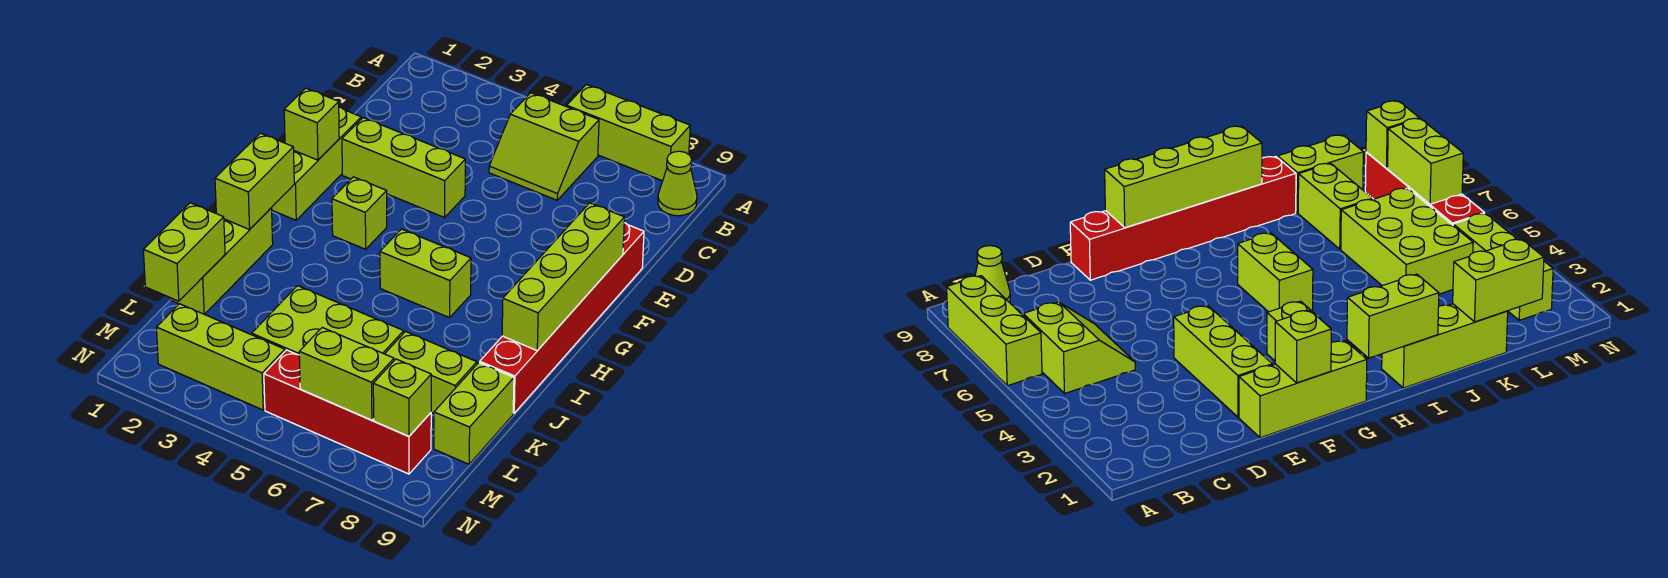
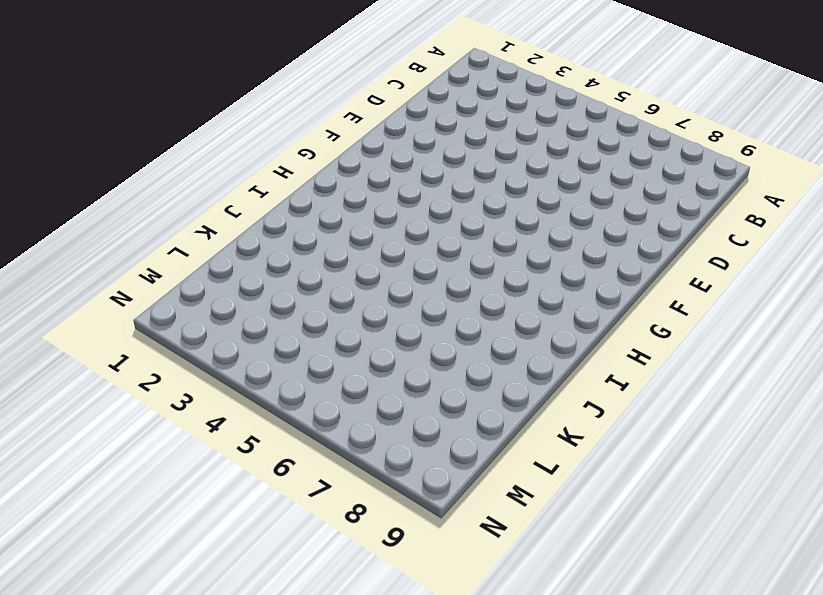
none -> lime 1x3 brick [567,85,690,181]
none -> lime 2x2 slope [489,93,599,200]
none -> lime 1x1 cone [658,151,697,216]

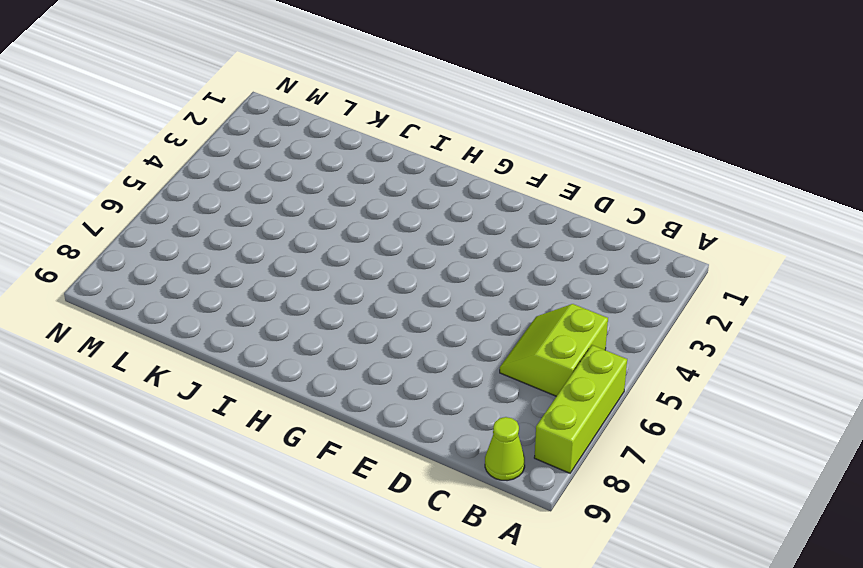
none -> lime 1x3 brick [271,107,361,220]
none -> lime 1x3 brick [342,118,465,218]
none -> red 1x6 brick [480,223,644,413]

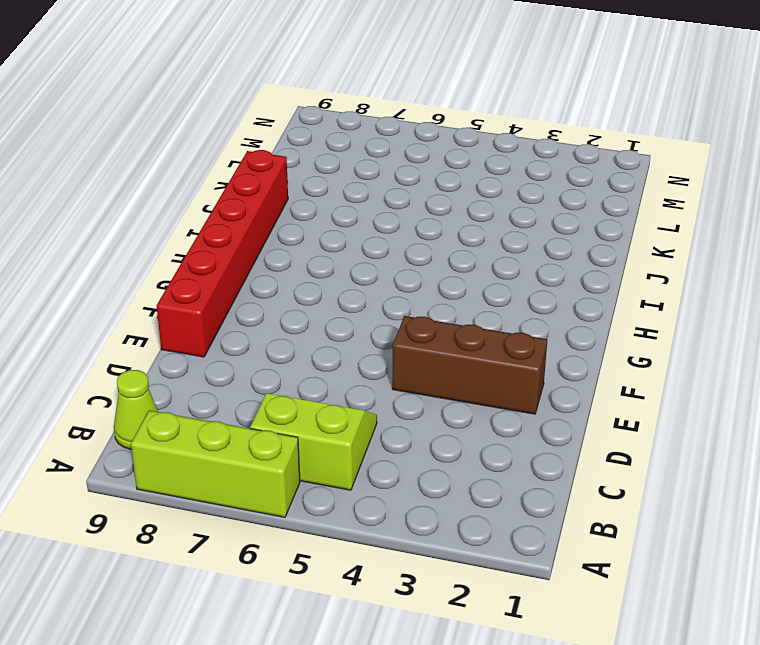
brown 1x3 brick [392,316,547,414] -> lime 1x3 brick [342,118,465,218]
none -> lime 1x3 brick [271,107,361,220]
none -> lime 1x1 brick [332,177,387,249]
none -> lime 1x2 brick [380,229,471,318]

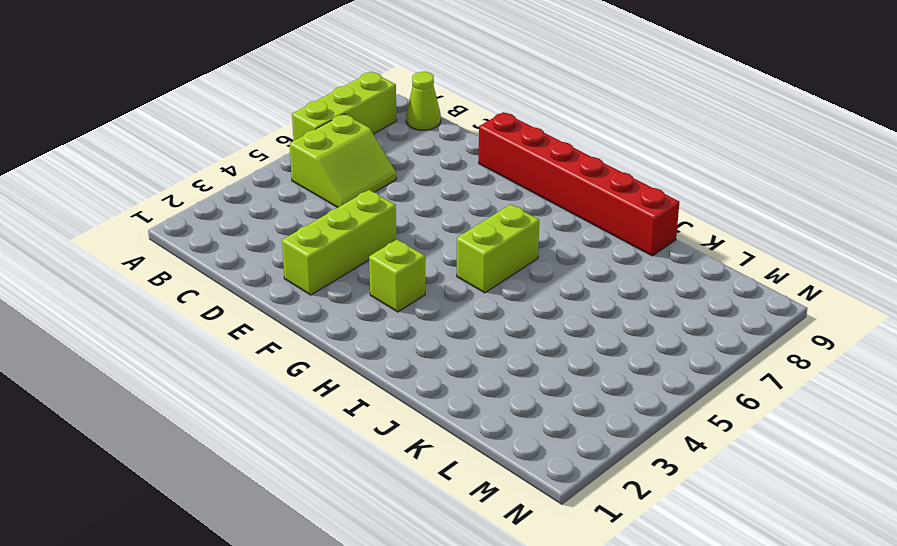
none -> lime 1x3 brick [271,107,361,220]
none -> lime 1x3 brick [171,208,273,314]
none -> lime 2x3 brick [252,286,404,355]

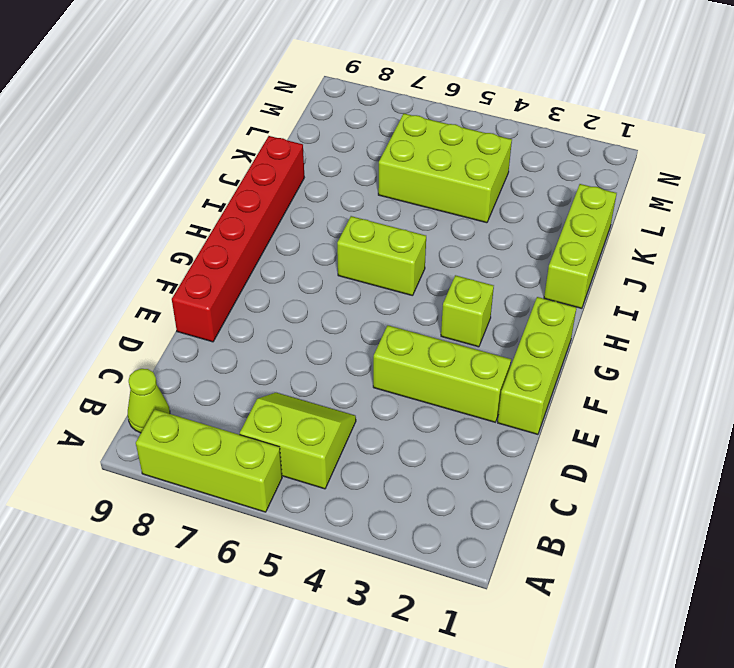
none -> lime 1x2 brick [385,332,477,414]
none -> lime 1x2 brick [434,363,514,464]
none -> lime 1x3 brick [156,304,285,410]

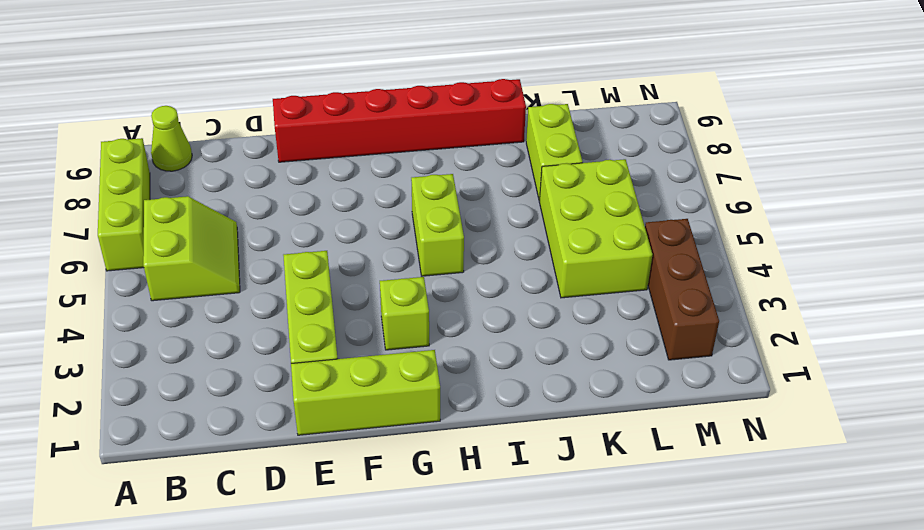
brown 1x3 brick [645,219,719,360] -> lime 1x3 brick [156,304,285,410]
none -> lime 1x3 brick [171,208,273,314]
none -> lime 1x2 brick [434,363,514,464]
none -> red 1x4 brick [264,350,431,474]

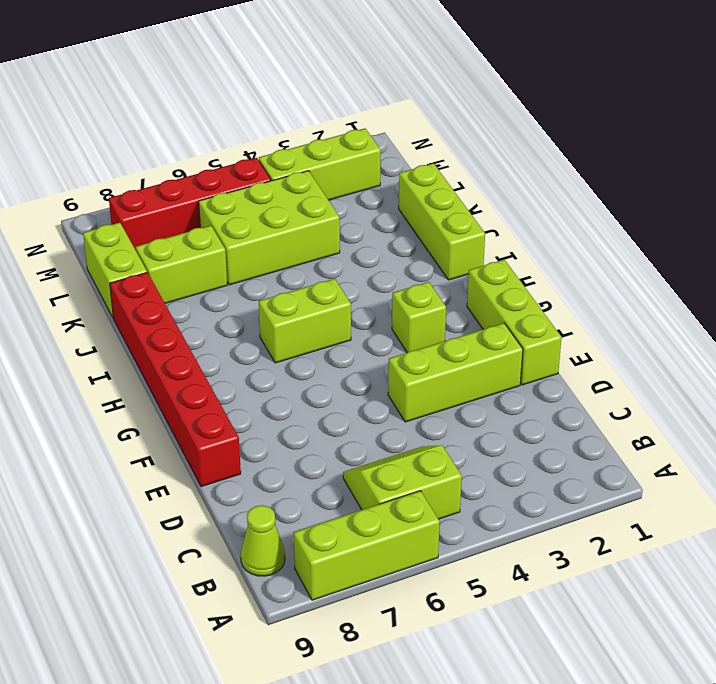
none -> lime 1x1 brick [284,88,339,160]
none -> lime 1x4 brick [502,203,624,351]
none -> lime 1x2 brick [215,133,294,229]

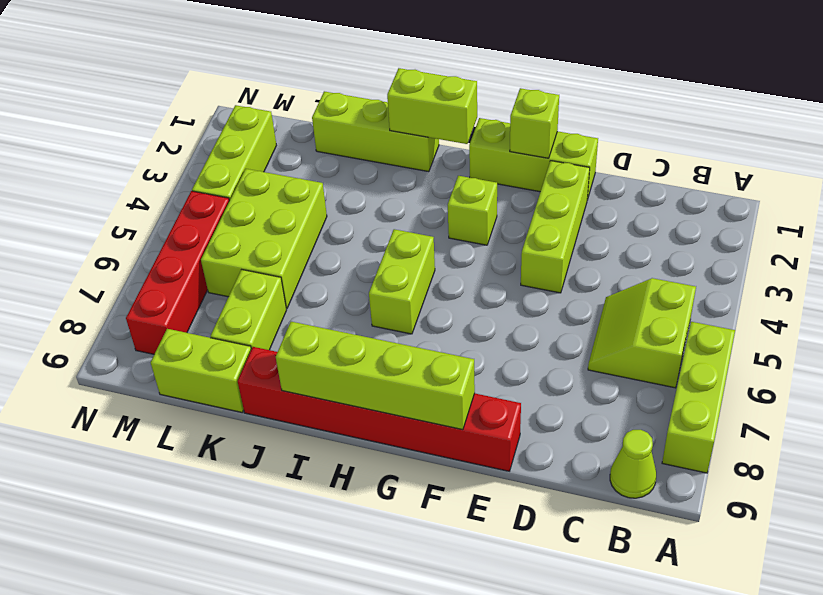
none -> lime 1x2 brick [143,203,225,301]
none -> lime 1x2 brick [299,328,394,420]
none -> lime 1x1 brick [373,359,431,436]

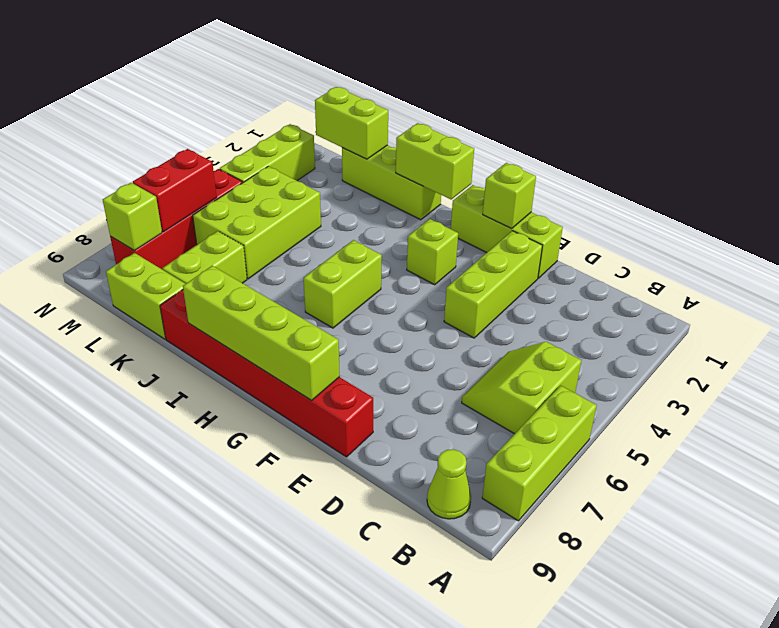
red 1x2 brick [133,149,217,232] -> lime 1x2 brick [299,328,394,420]

